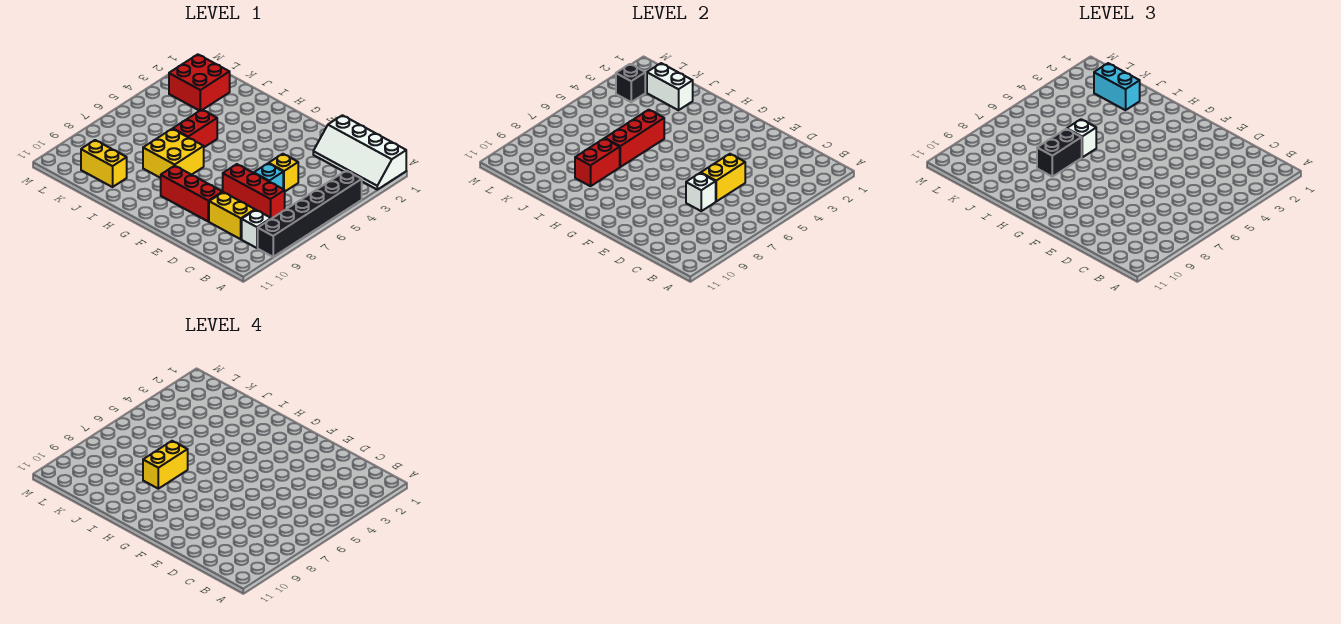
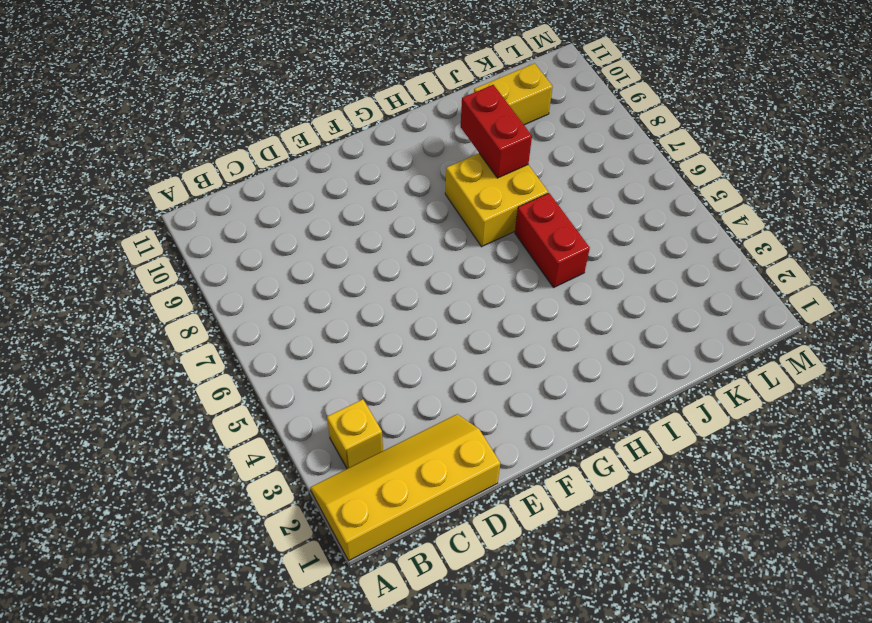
yellow 2x4 slope [310,414,500,561] -> white 2x4 slope [313,115,406,190]
yellow 1x1 brick [327,399,383,469] -> yellow 1x1 brick moved to [269,154,298,191]
none -> black 1x6 brick [258,171,362,257]
none -> white 1x1 brick [242,210,271,248]
none -> red 1x3 brick [223,164,285,219]

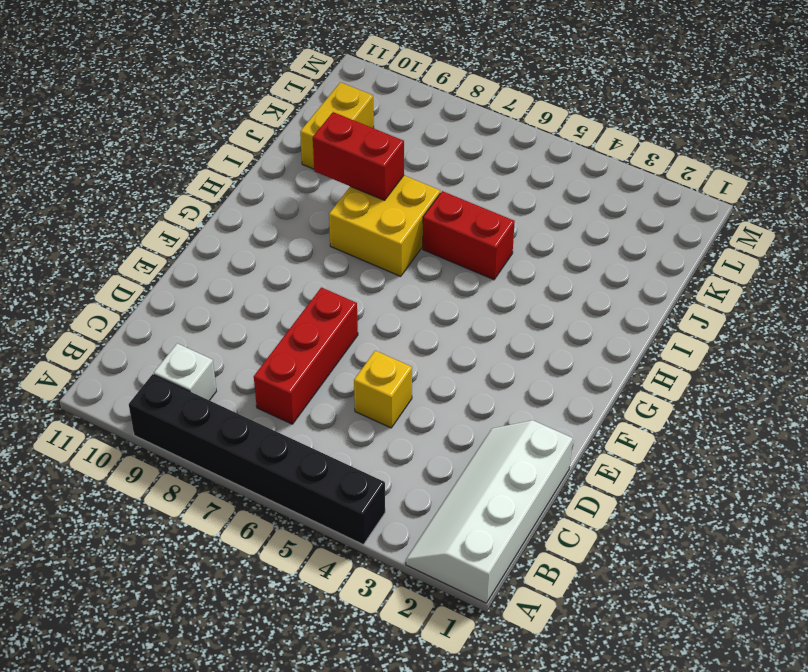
none -> yellow 1x2 brick [209,192,255,239]
none -> cyan 1x1 brick [254,163,283,189]
none -> red 1x3 brick [161,166,223,222]

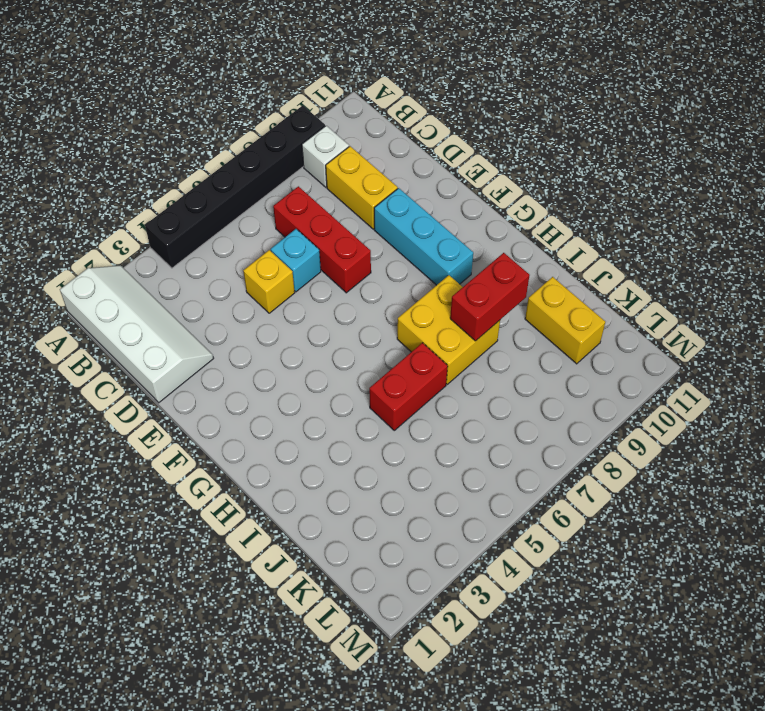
cyan 1x3 brick [374,188,473,285] -> red 1x3 brick [161,166,223,222]
none -> red 2x2 brick [169,54,230,111]
none -> yellow 1x2 brick [701,154,745,201]
none -> white 1x1 brick [686,173,716,211]

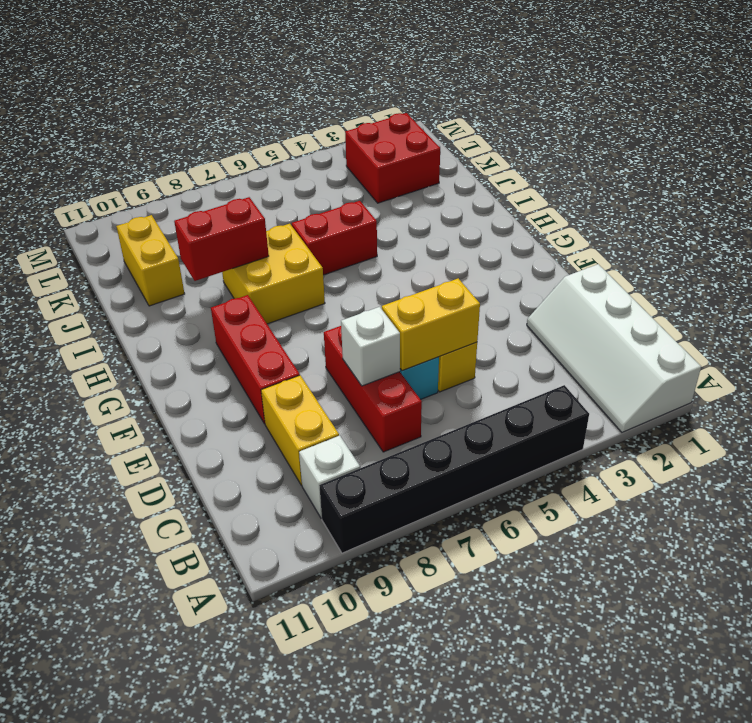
none -> red 1x3 brick [605,110,664,167]
none -> white 1x2 brick [647,63,693,110]
none -> black 1x1 brick [616,64,645,102]

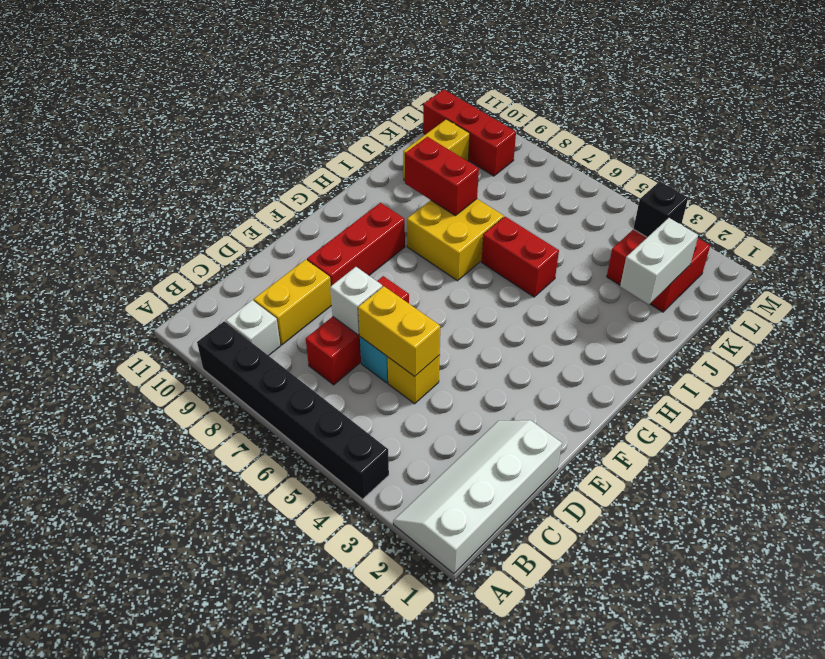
red 1x3 brick [423,89,516,176] -> red 1x3 brick moved to [605,110,664,167]
none -> white 1x1 brick [1067,119,1096,157]
none -> black 1x2 brick [1037,129,1082,177]
none -> cyan 1x2 brick [1094,63,1140,110]

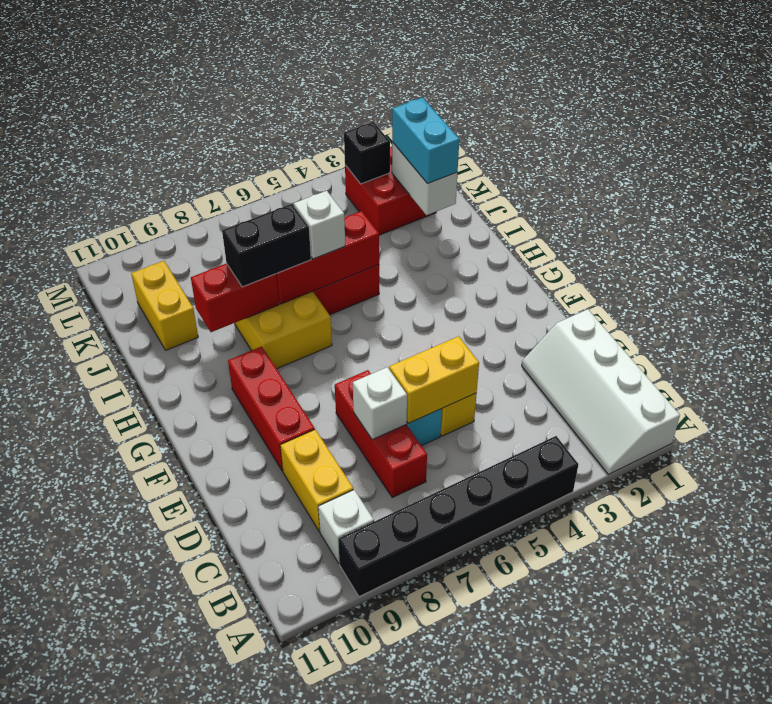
none -> yellow 1x2 brick [143,441,188,489]

